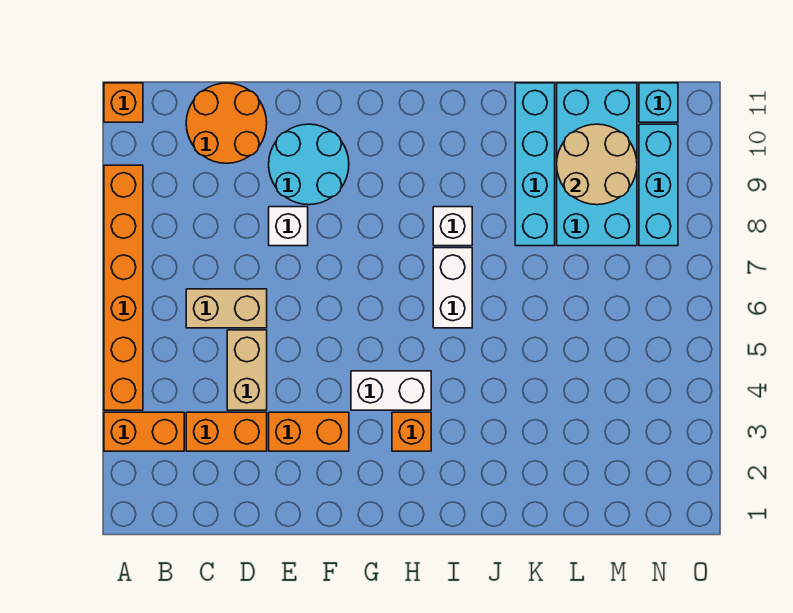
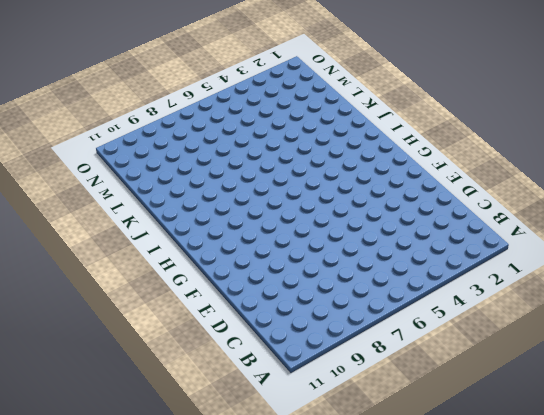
none -> orange 1x2 brick [104,412,184,451]
none -> orange 1x6 brick [104,165,143,410]
none -> orange 1x1 brick [104,83,143,122]

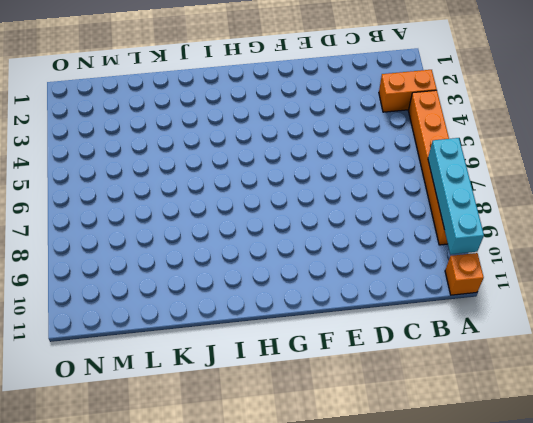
cyan 1x4 brick [428,138,484,254] -> cyan 1x4 brick moved to [515,83,555,246]
none -> orange 1x2 brick [186,412,267,451]
none -> tan 1x2 brick [186,289,267,328]
none -> orange 2x2 round brick [186,83,267,163]

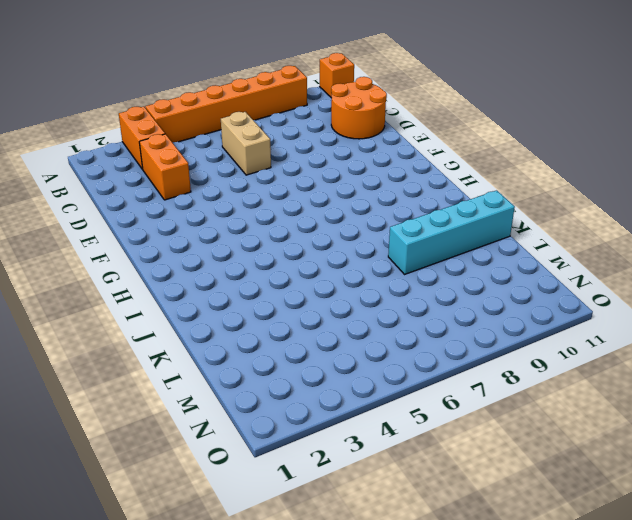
none -> tan 1x2 brick [227,330,267,410]
none -> orange 1x2 brick [269,412,349,451]
none -> white 1x1 brick [269,207,308,246]

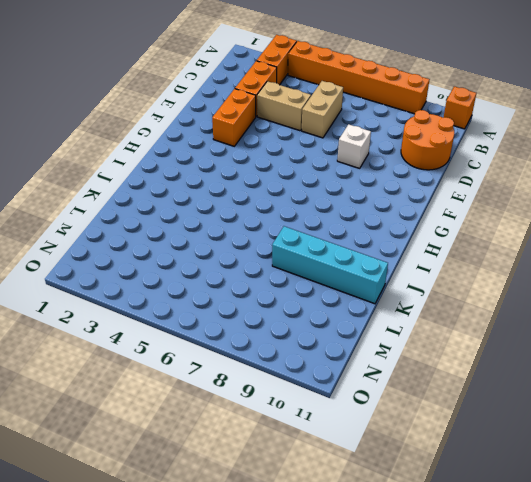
none -> cyan 2x2 round brick [269,124,349,205]
none -> white 1x2 brick [351,371,431,410]
none -> orange 1x1 brick [392,412,431,451]

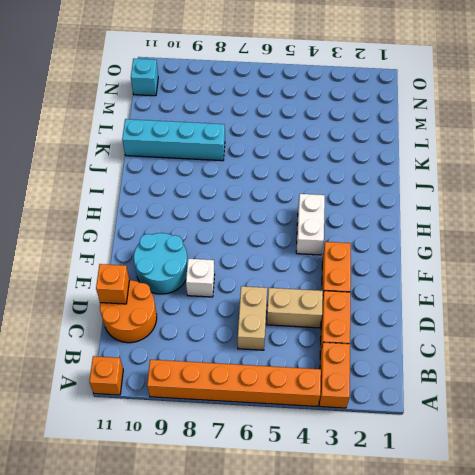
orange 1x1 brick [96,264,129,304] -> orange 1x1 brick moved to [392,412,431,451]
none -> white 1x2 brick [433,248,472,328]
none -> white 1x1 brick [433,207,472,246]
none -> cyan 2x4 brick [557,83,637,246]

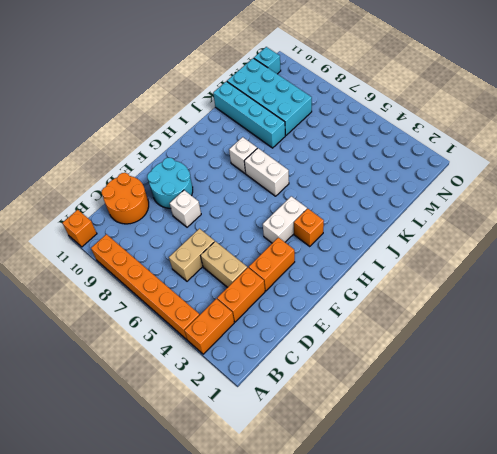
none -> cyan 1x3 brick [639,124,678,246]
none -> tan 2x2 round brick [557,124,637,205]

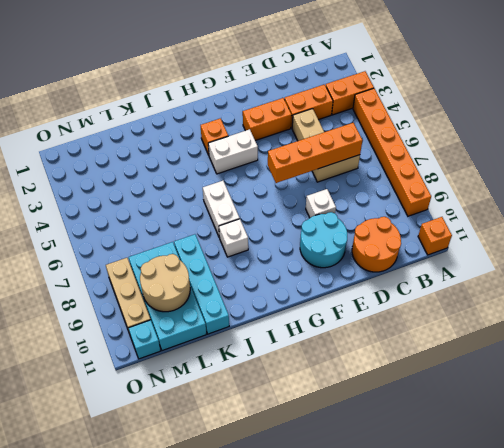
orange 1x4 brick [268,123,362,183] -> none
tan 1x3 brick [106,258,151,334] -> cyan 1x3 brick [639,124,678,246]

